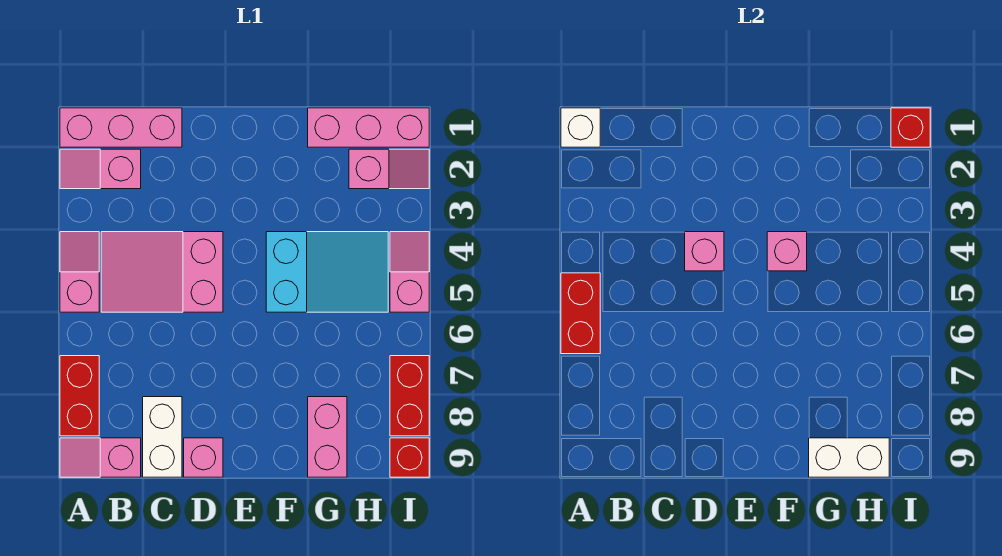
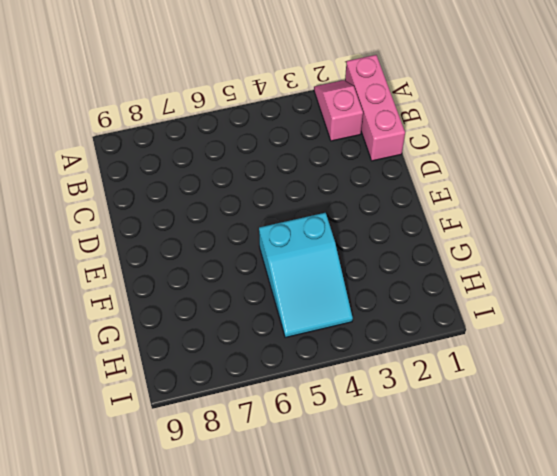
none -> pink 1x2 slope [60,232,99,312]
none -> red 1x2 brick [60,356,99,436]
none -> pink 1x2 slope [60,438,141,477]

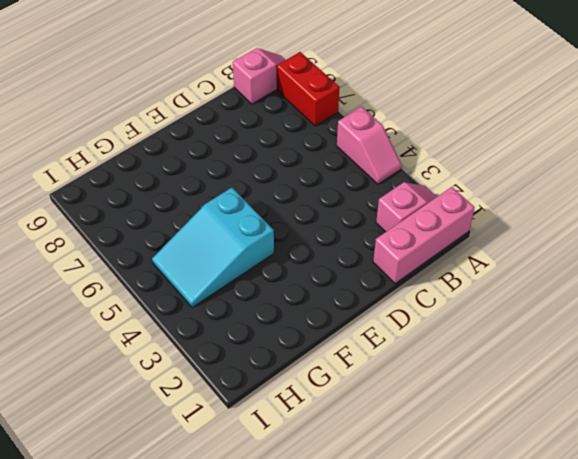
none -> pink 2x3 slope [101,232,223,312]
none -> white 1x2 brick [143,397,182,477]
none -> pink 1x1 brick [184,438,223,477]

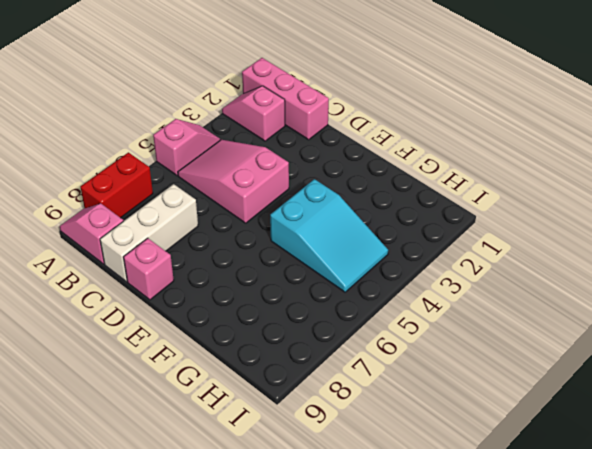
white 1x3 brick [100,184,198,282] -> white 1x2 brick [143,397,182,477]
none -> pink 1x3 brick [308,108,429,147]
none -> pink 1x2 brick [308,397,347,477]
none -> pink 1x2 slope [349,149,429,189]

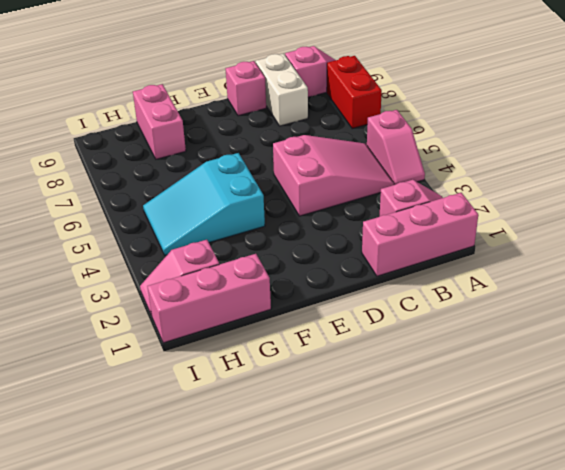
none -> pink 1x2 slope [390,232,429,312]
none -> red 1x2 brick [390,356,429,436]
none -> red 1x1 brick [390,438,429,477]

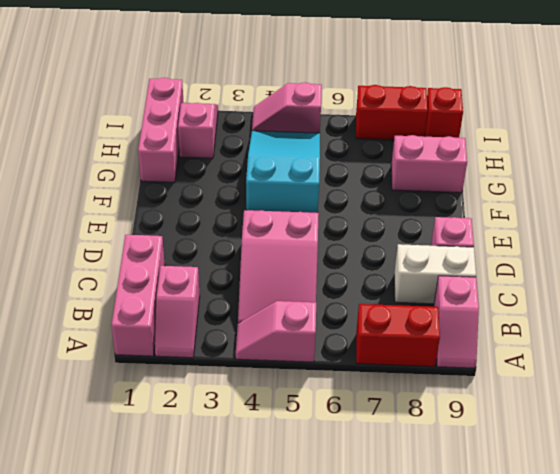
none -> white 1x1 brick [561,108,600,147]
none -> red 1x2 brick [561,273,600,354]
none -> pink 1x1 brick [685,232,724,271]

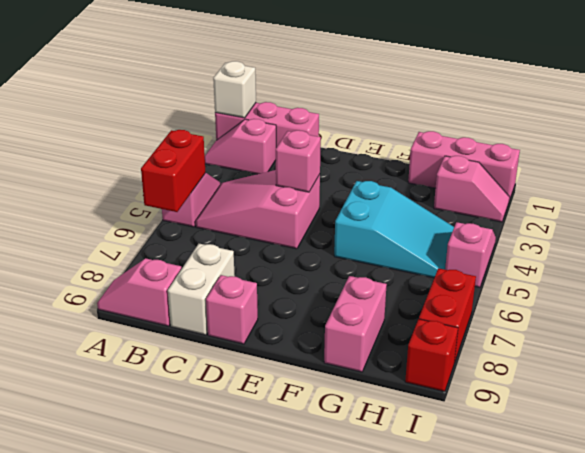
none -> red 1x2 brick [60,356,99,436]
none -> pink 1x1 brick [767,232,807,271]
none -> white 1x2 brick [809,438,889,477]

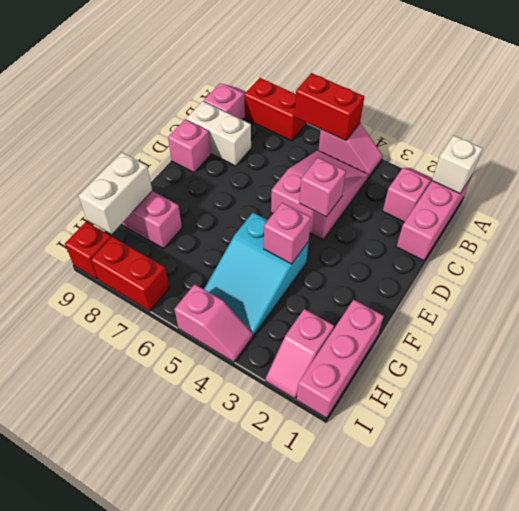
none -> red 1x1 brick [891,108,930,147]

